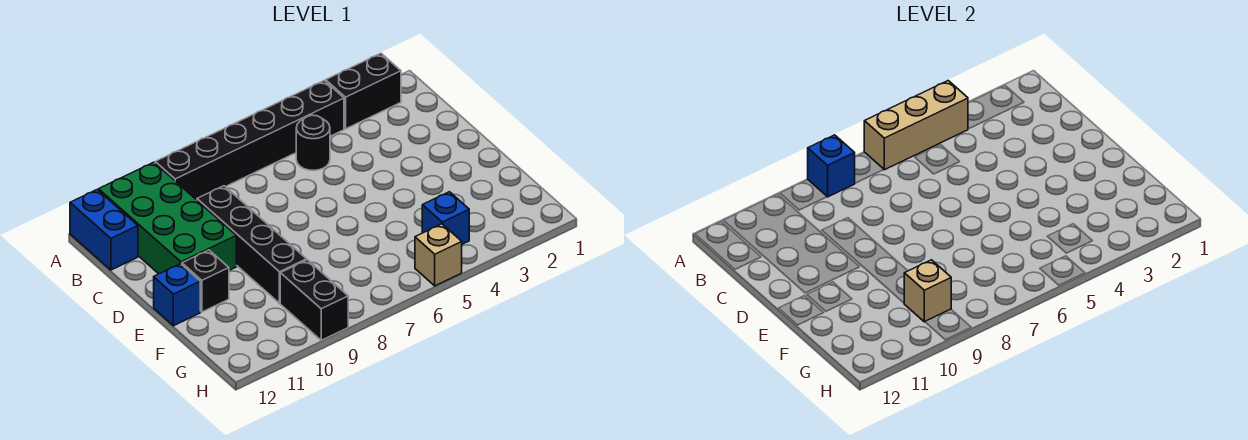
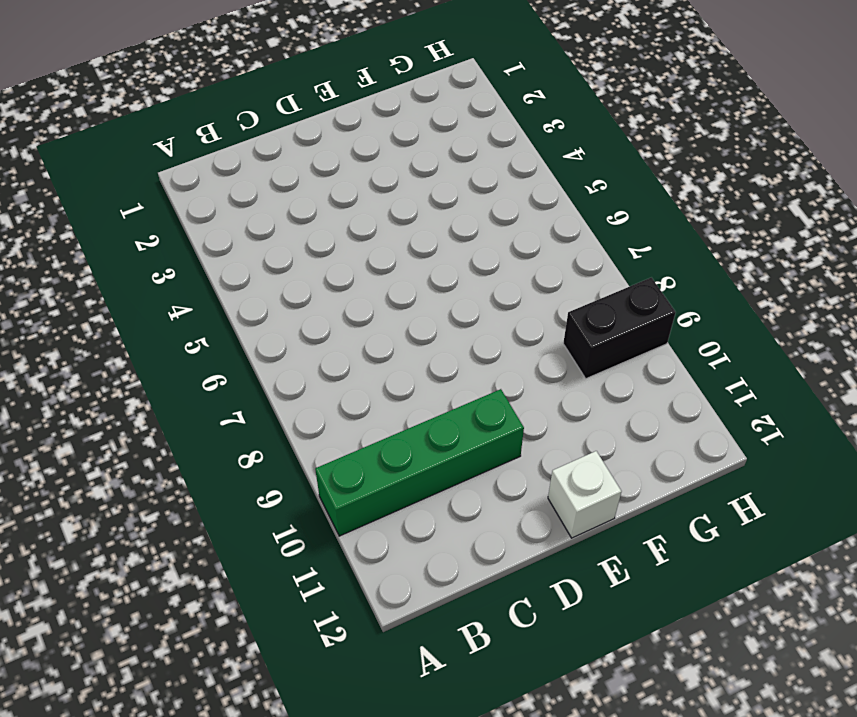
green 1x4 brick [315,389,524,536] -> green 2x4 brick [99,162,236,274]
white 1x1 brick [548,451,622,538] -> blue 1x1 brick [154,264,200,326]
none -> black 1x2 brick [326,53,401,129]
none -> black 1x6 brick [155,81,344,200]
none -> blue 1x2 brick [70,190,138,270]

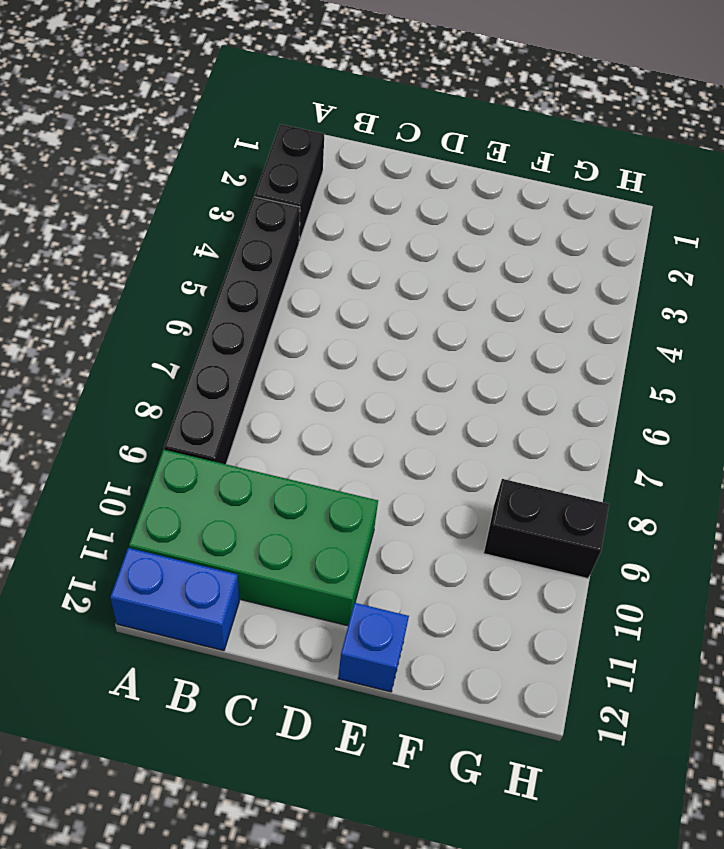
none -> black 1x1 round brick [296,115,330,170]
none -> black 1x4 brick [197,186,307,303]
none -> black 1x1 brick [182,250,229,312]

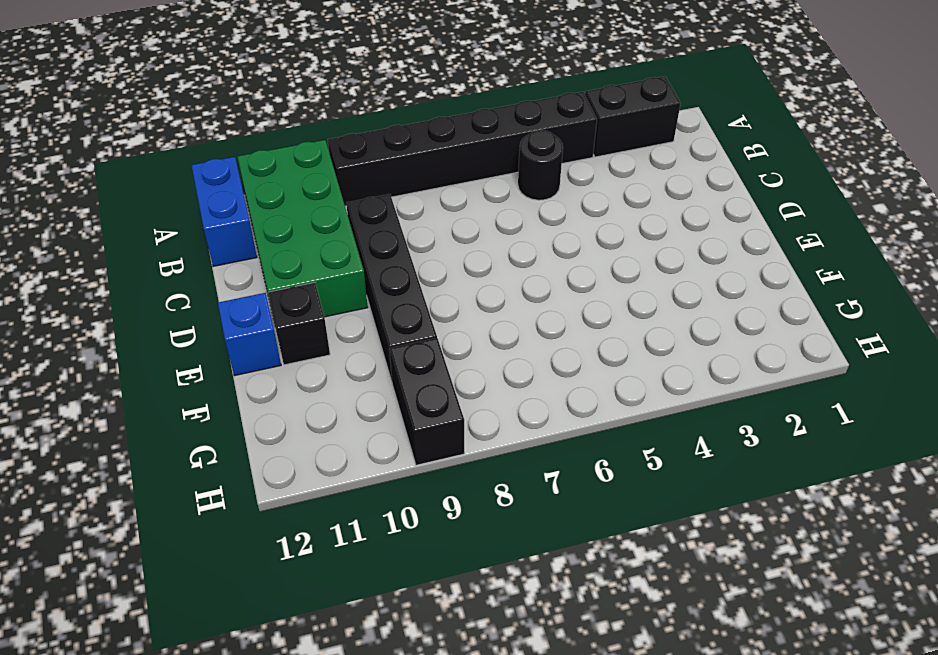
none -> blue 1x1 brick [422,192,469,244]
none -> tan 1x1 brick [415,224,462,286]
none -> tan 1x3 brick [864,81,968,170]

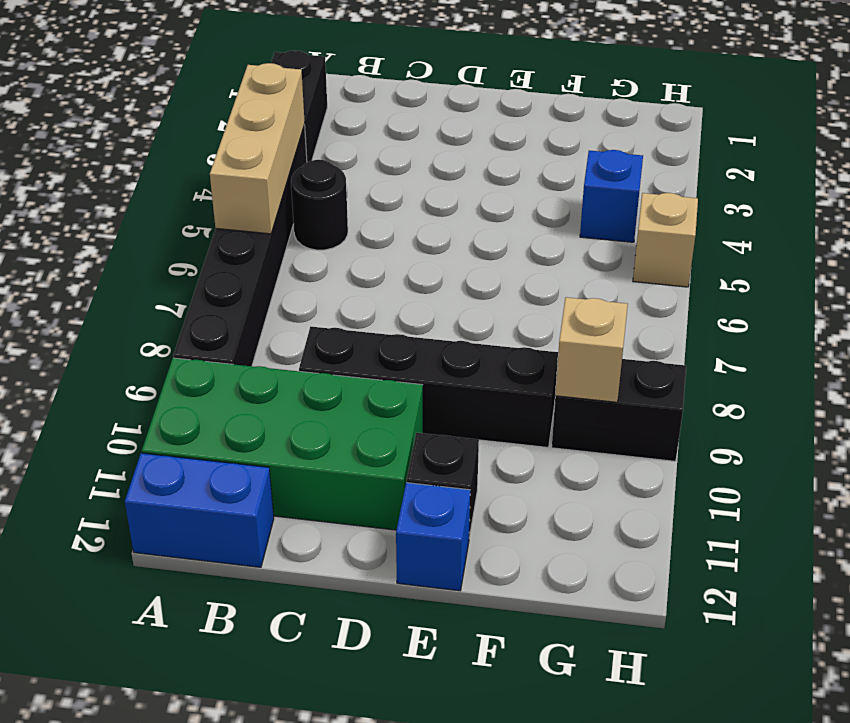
none -> blue 1x1 brick [808,135,855,197]

